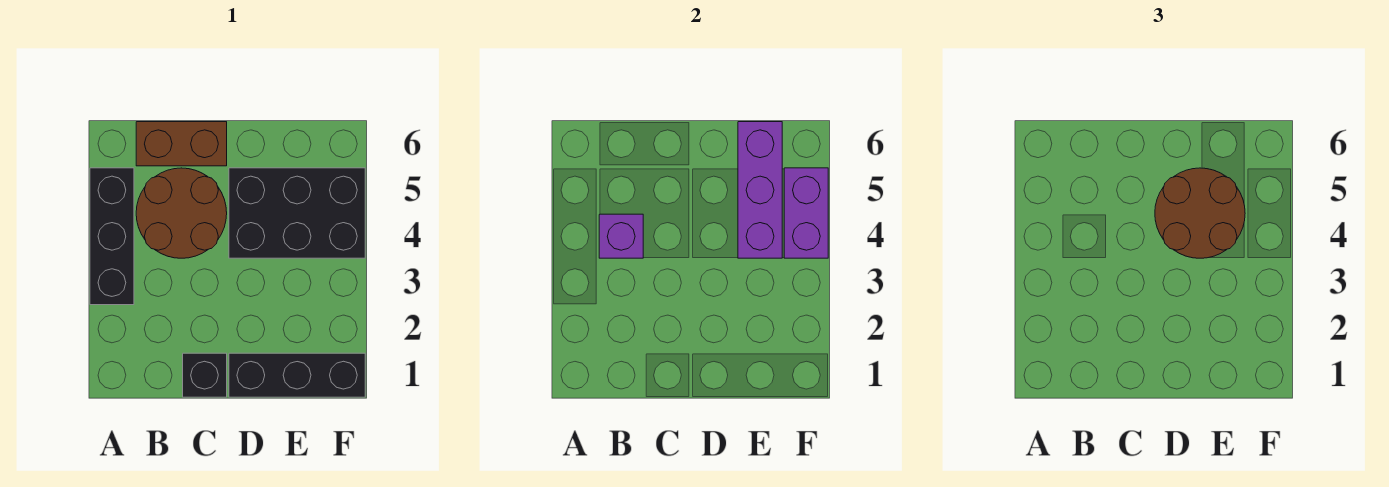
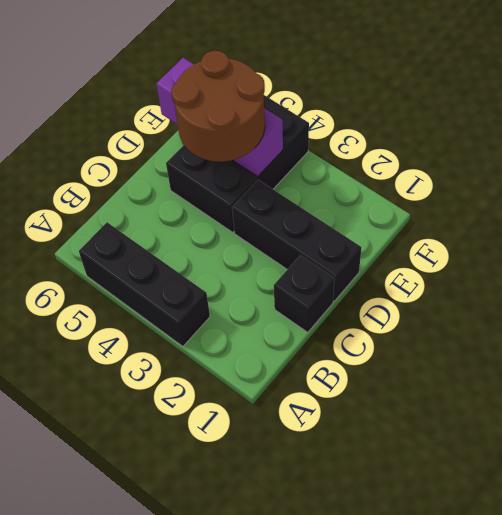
black 1x3 brick [232,180,362,301] -> black 1x3 brick turned to [229,353,365,397]
none -> brown 2x2 round brick [136,168,227,258]
none -> brown 1x2 brick [136,122,227,166]

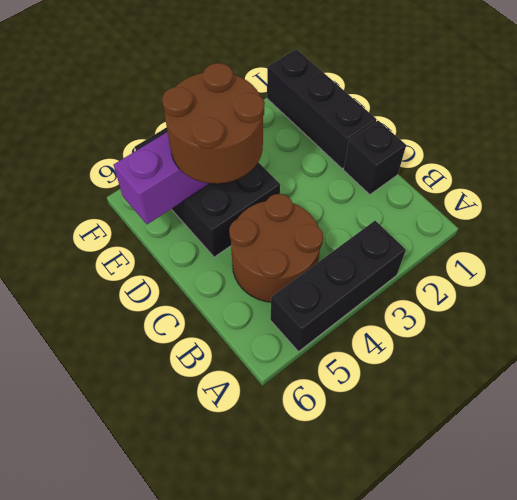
none -> brown 1x2 brick [136,122,227,166]
none -> purple 1x1 brick [599,214,643,258]

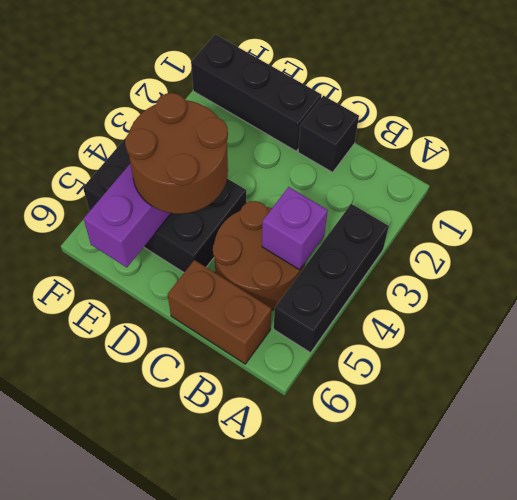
none -> purple 1x2 brick [784,168,828,258]

